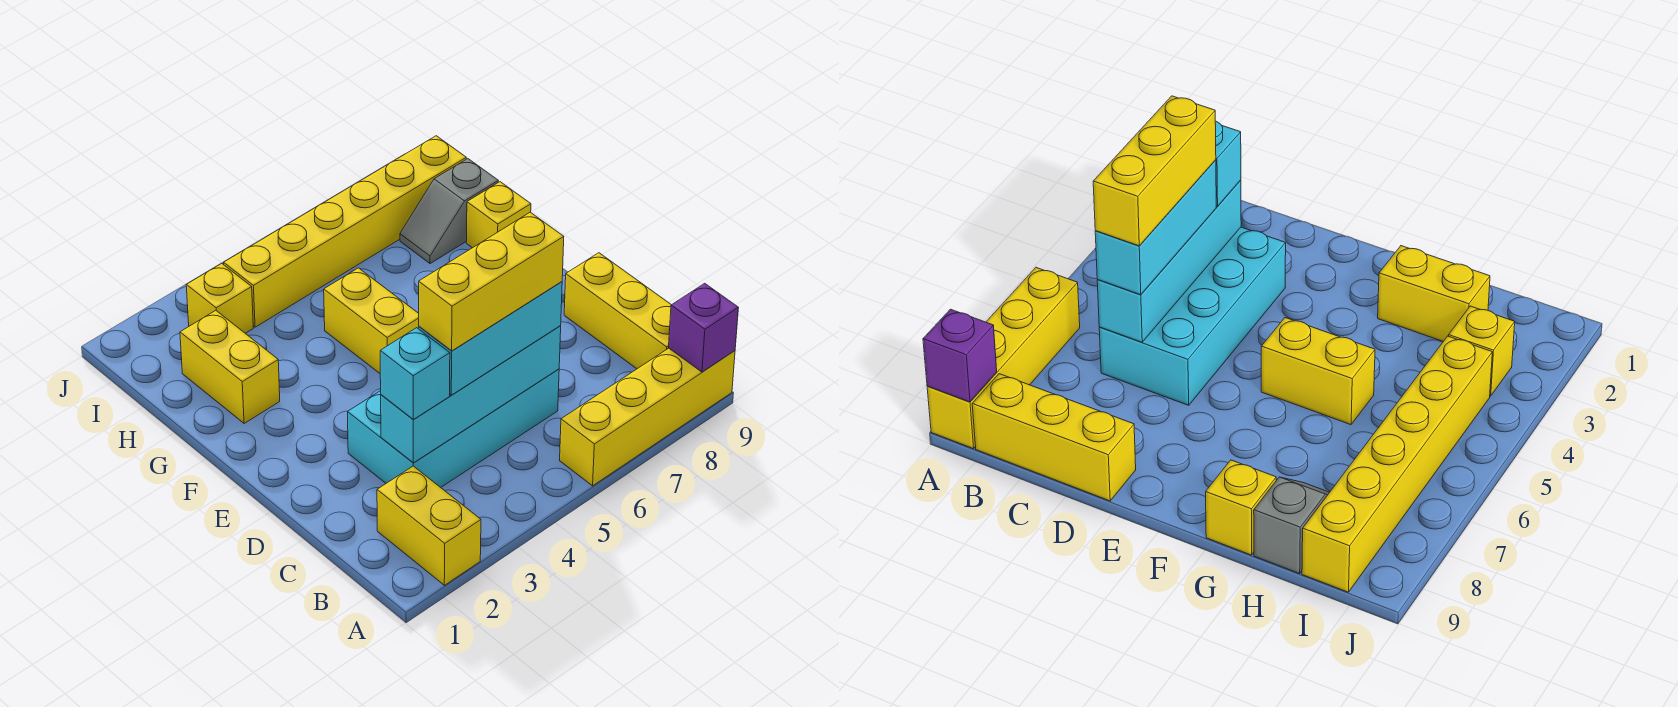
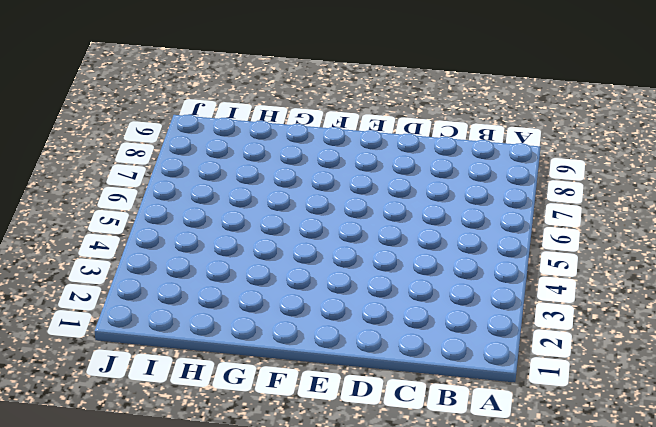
none -> yellow 1x2 brick [377,466,481,585]
none -> yellow 1x4 brick [560,348,735,486]
none -> yellow 1x3 brick [564,253,671,369]

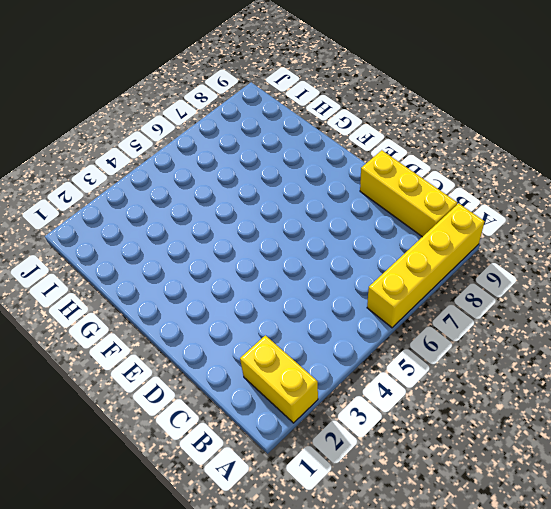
none -> cyan 2x4 brick [348,369,559,487]
none -> yellow 1x2 brick [324,268,419,373]
none -> yellow 1x2 brick [180,311,280,424]

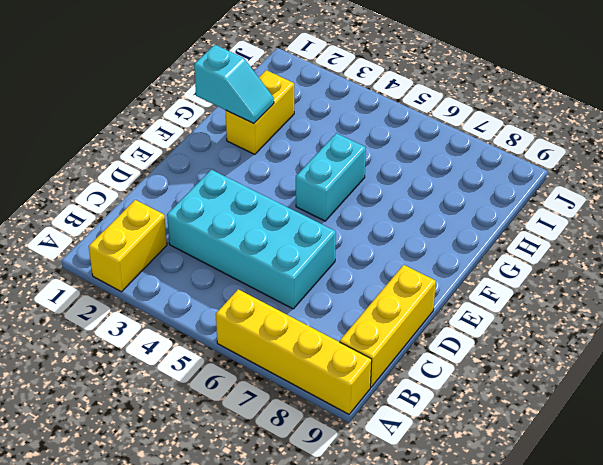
cyan 1x2 brick [296,133,366,221] -> yellow 1x2 brick [324,268,419,373]
cyan 1x2 slope [194,45,274,124] -> none
none -> yellow 1x1 brick [466,182,531,248]
none -> grey 1x2 slope [400,159,498,264]
none -> yellow 1x1 brick [186,264,253,333]

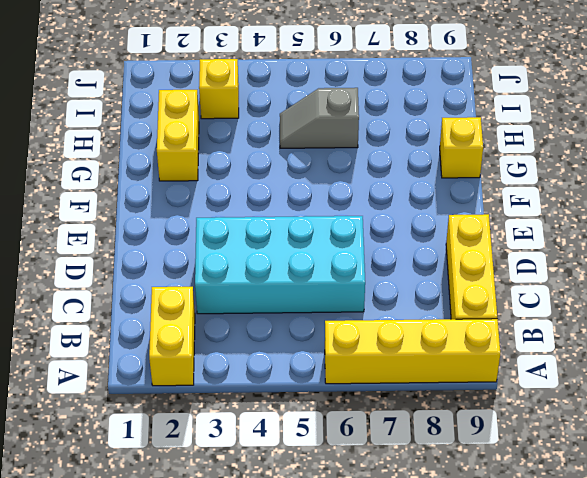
grey 1x2 slope [280,88,359,148] -> grey 1x2 slope moved to [400,159,498,264]
none -> yellow 1x2 brick [324,268,419,373]
none -> yellow 1x6 brick [224,136,466,327]
none -> purple 1x1 brick [669,283,738,372]

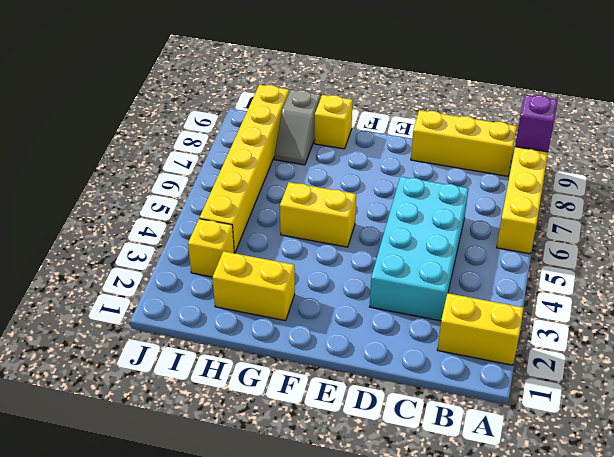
none -> cyan 1x4 brick [381,326,561,463]
none -> cyan 1x1 brick [380,328,450,419]
none -> cyan 1x3 brick [419,282,562,395]

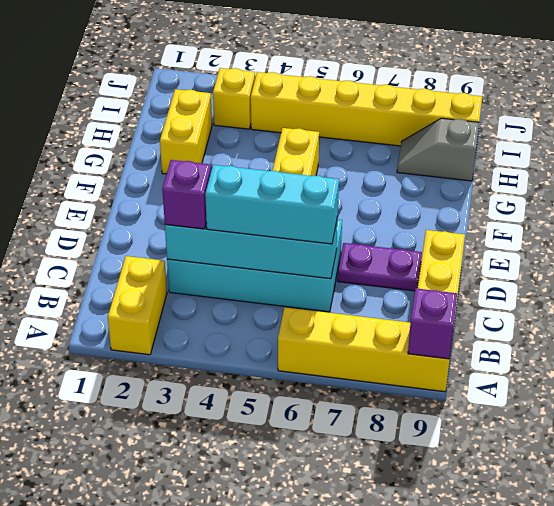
purple 1x1 brick [162,160,211,229] -> cyan 1x1 brick [380,328,450,419]
purple 1x2 plate [338,243,422,291] -> none
none -> yellow 1x1 brick [466,182,531,248]
none -> yellow 1x3 brick [419,212,564,351]

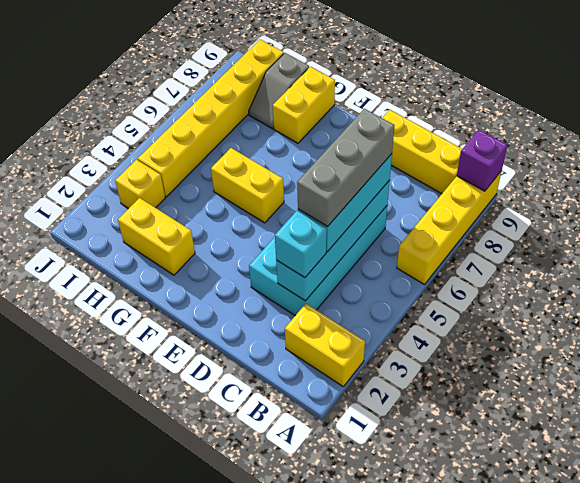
grey 1x3 brick [297,109,395,227] -> yellow 1x3 brick [419,212,564,351]
yellow 1x2 brick [273,67,335,143] -> yellow 1x1 brick [466,182,531,248]

